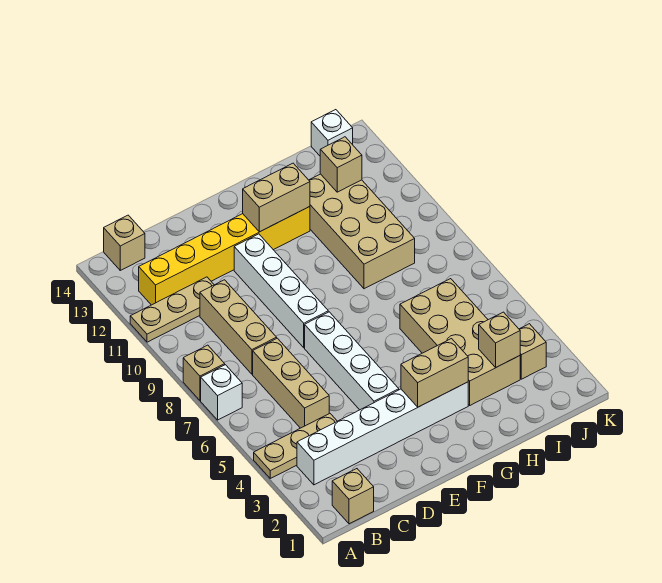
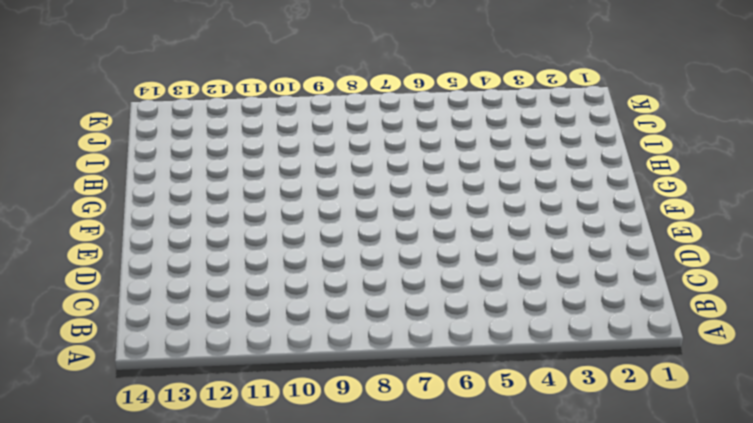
none -> tan 1x3 plate [254,413,337,478]
none -> white 1x1 brick [201,365,242,420]
none -> tan 1x1 brick [183,345,225,401]

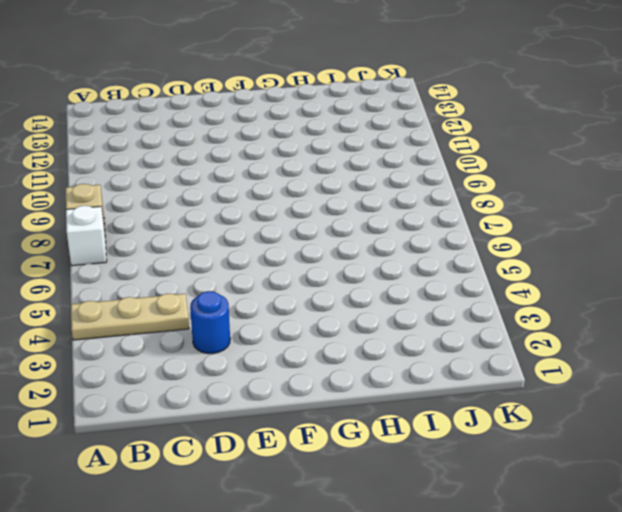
blue 1x1 round brick [190,291,230,354] -> white 1x6 brick [297,382,468,485]
none -> tan 1x3 plate [130,277,214,342]
none -> tan 1x1 brick [332,469,374,524]
none -> yellow 1x6 brick [139,207,310,305]

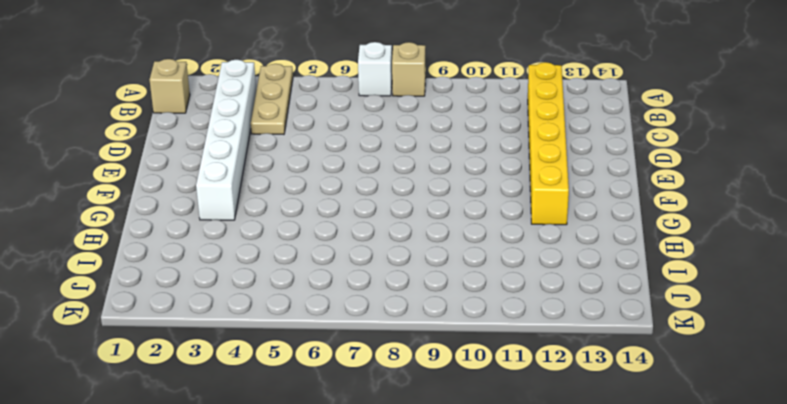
none -> tan 1x3 plate [130,277,214,342]
none -> tan 1x1 brick [104,215,145,270]
none -> tan 1x3 brick [253,338,329,428]

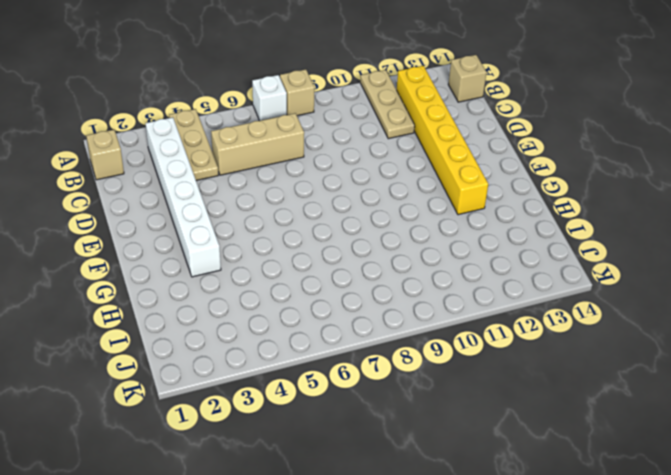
none -> tan 1x3 brick [200,280,277,374]
none -> white 1x4 brick [305,312,399,410]
none -> white 1x4 brick [234,234,328,348]

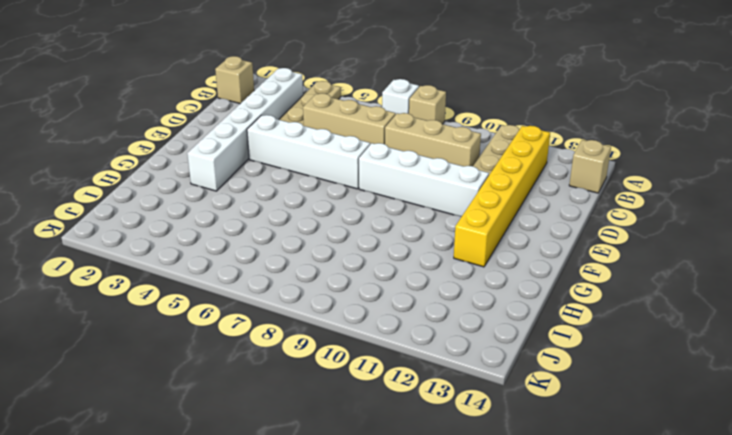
none -> tan 2x4 brick [400,279,520,405]
none -> tan 2x4 brick [309,174,415,289]
none -> tan 1x1 brick [519,324,546,379]

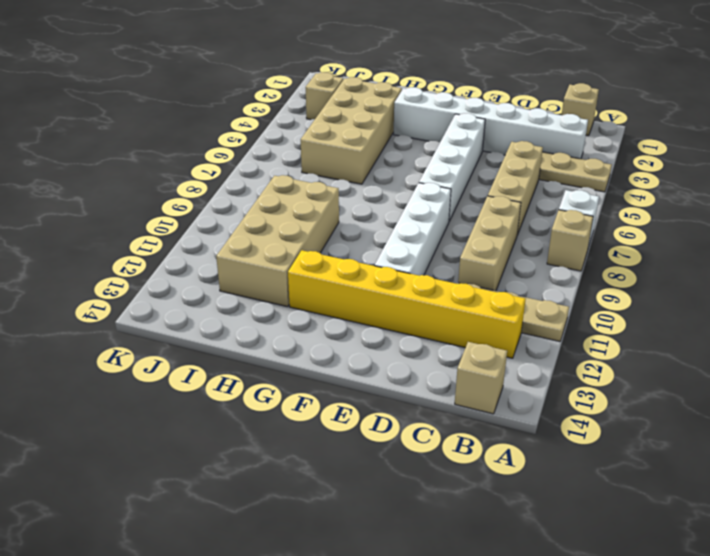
none -> white 1x1 brick [311,110,353,156]
none -> tan 1x2 brick [401,339,468,407]
none -> tan 1x2 brick [243,163,310,232]

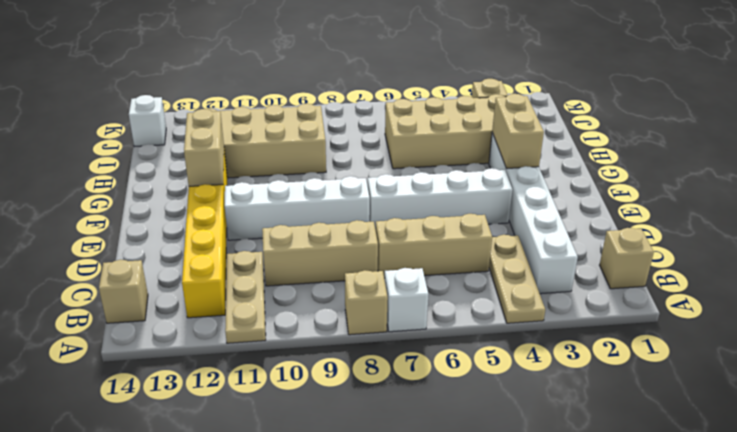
none -> tan 1x1 brick [479,312,520,367]
none -> tan 1x1 brick [320,137,362,192]

